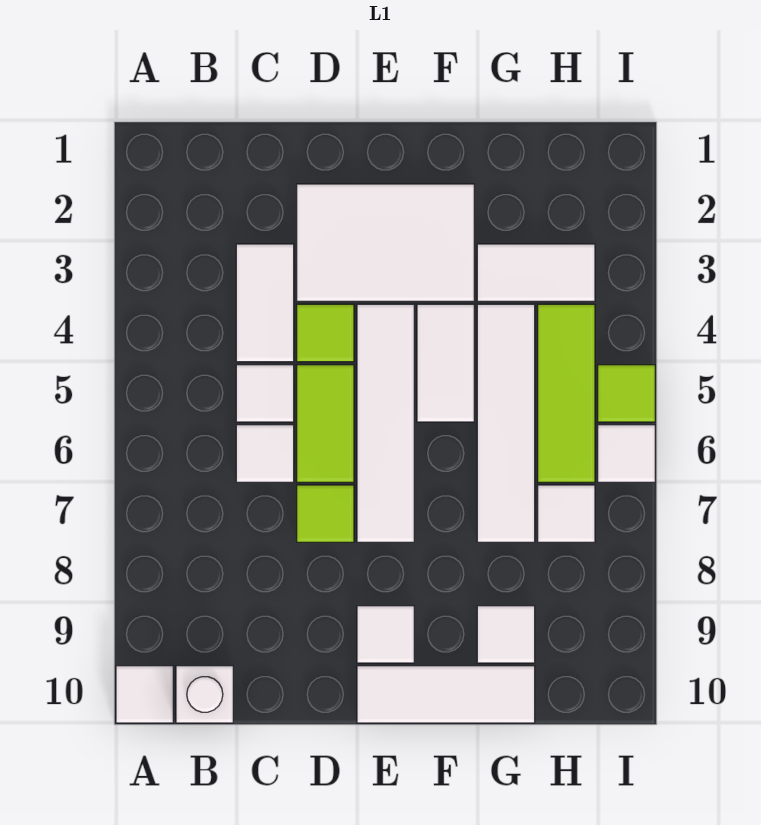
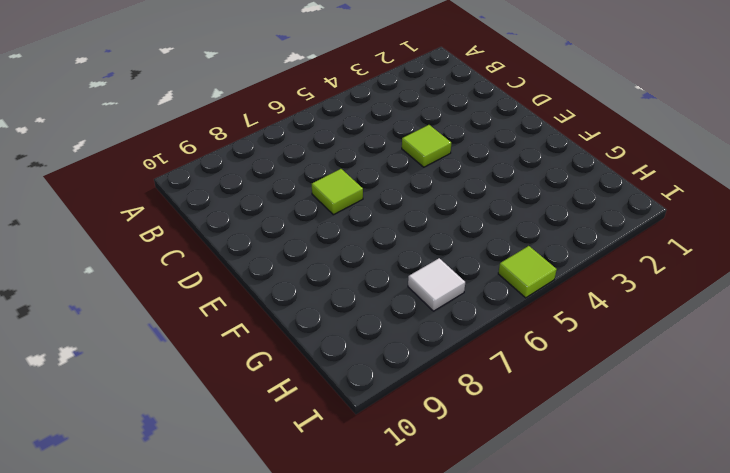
none -> white 1x1 tile [116,666,173,723]
none -> white 1x1 brick [176,666,233,723]
none -> white 1x2 tile [236,244,294,362]

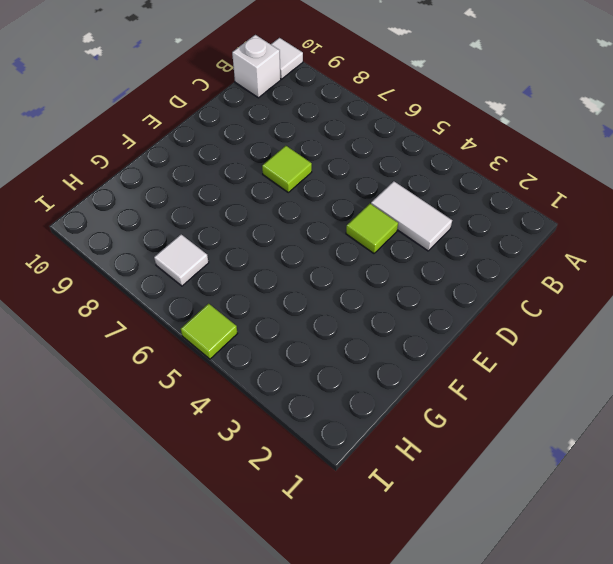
none -> white 1x1 tile [236,365,294,422]
none -> white 1x1 tile [236,425,294,482]
none -> white 2x3 tile [297,184,474,301]

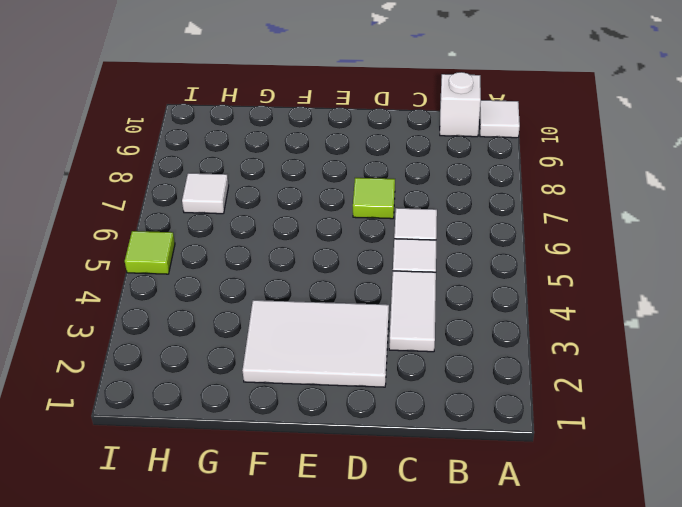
none -> lime 1x1 tile [297,304,354,362]
none -> lime 1x2 tile [297,365,354,482]
none -> white 1x4 tile [357,304,414,542]

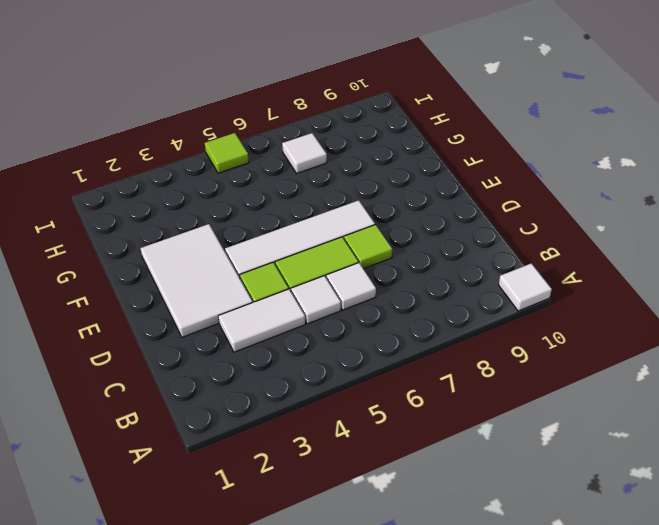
none -> white 1x1 brick [176,666,233,723]
none -> white 1x1 tile [357,606,414,663]
none -> white 1x3 tile [357,666,535,723]

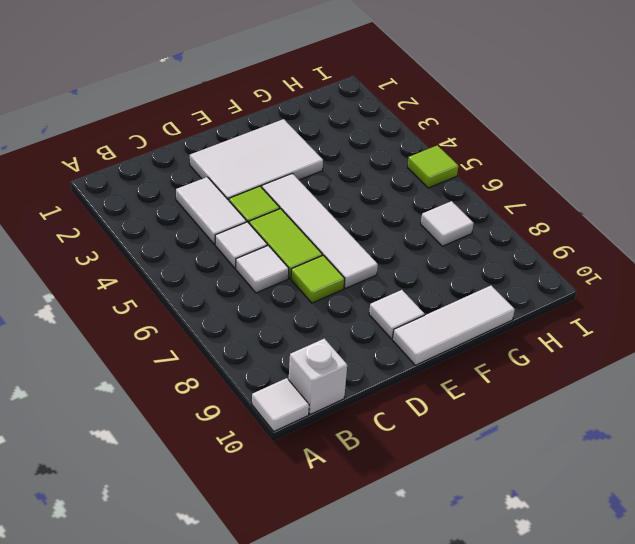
none -> white 1x2 tile [417,304,474,422]
none -> white 1x2 tile [477,244,595,301]
none -> white 1x4 tile [477,304,535,542]

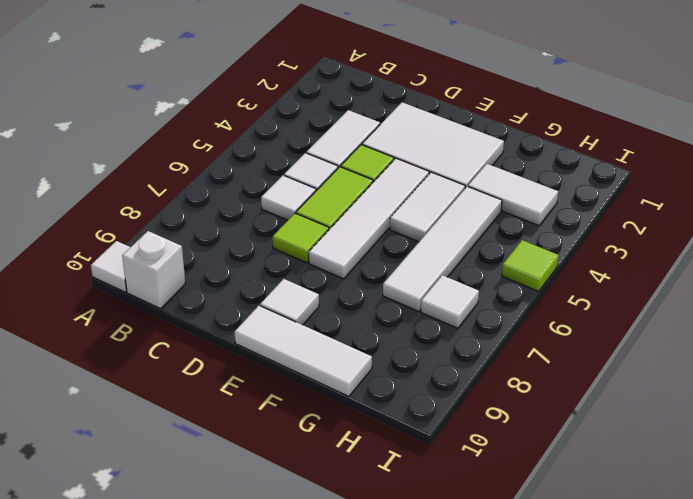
none -> white 1x1 tile [477,606,535,663]
none -> lime 1x3 tile [538,304,595,482]
none -> white 1x1 tile [598,425,655,482]

